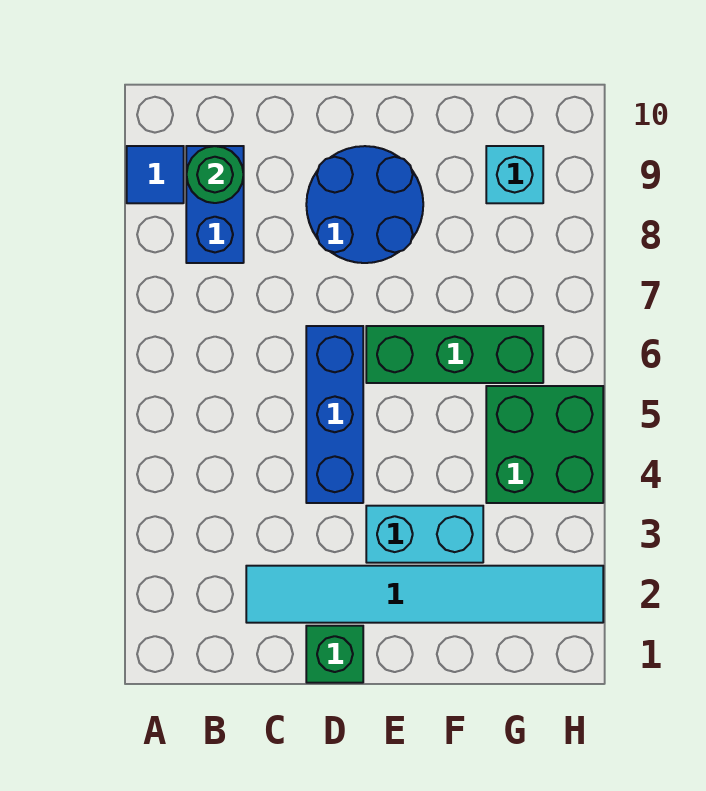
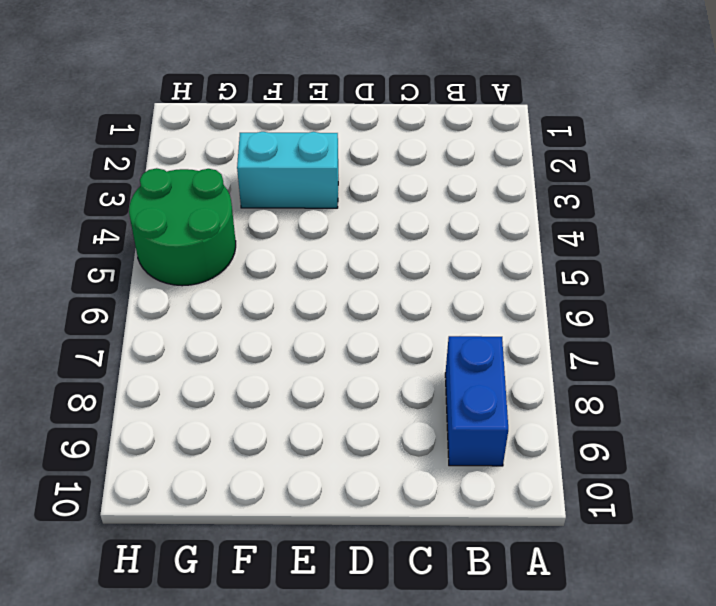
green 2x2 round brick [129,168,236,286] -> green 2x2 brick [486,386,603,503]
none -> blue 1x1 tile [127,146,184,203]
none -> cyan 1x6 tile [246,566,603,623]

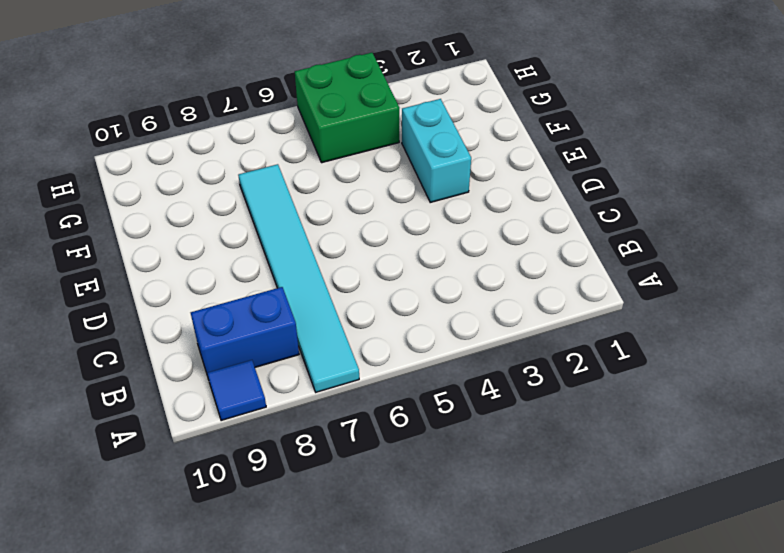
cyan 1x6 tile [238,164,359,392] -> cyan 1x6 tile moved to [246,566,603,623]
none -> green 1x1 brick [306,626,363,683]
none -> blue 1x3 brick [306,326,363,503]

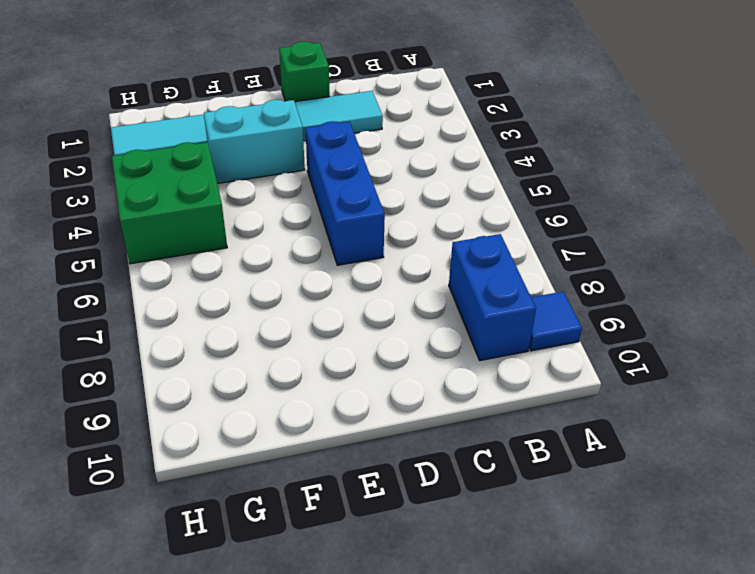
none -> blue 2x2 round brick [306,146,423,263]
none -> green 1x3 brick [366,326,543,383]

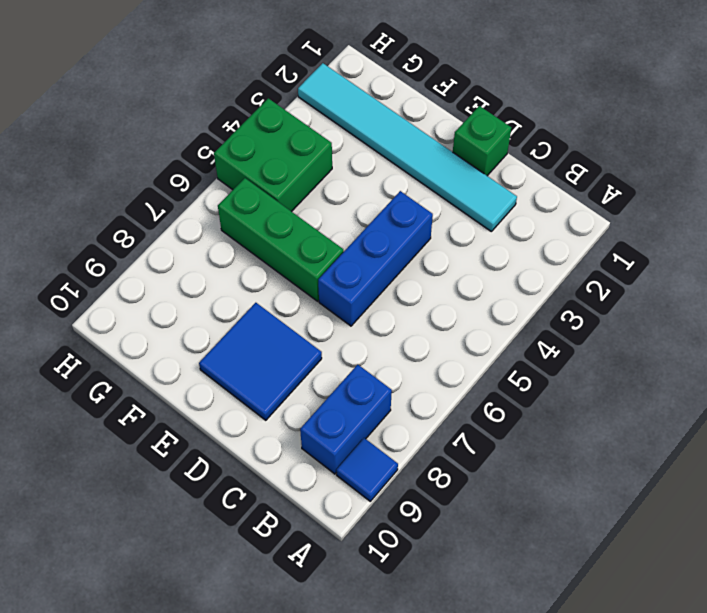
blue 2x2 tile [199,303,322,420] -> blue 2x2 round brick [306,146,423,263]
none -> cyan 1x2 brick [366,506,483,563]
none -> cyan 1x1 brick [486,146,543,203]

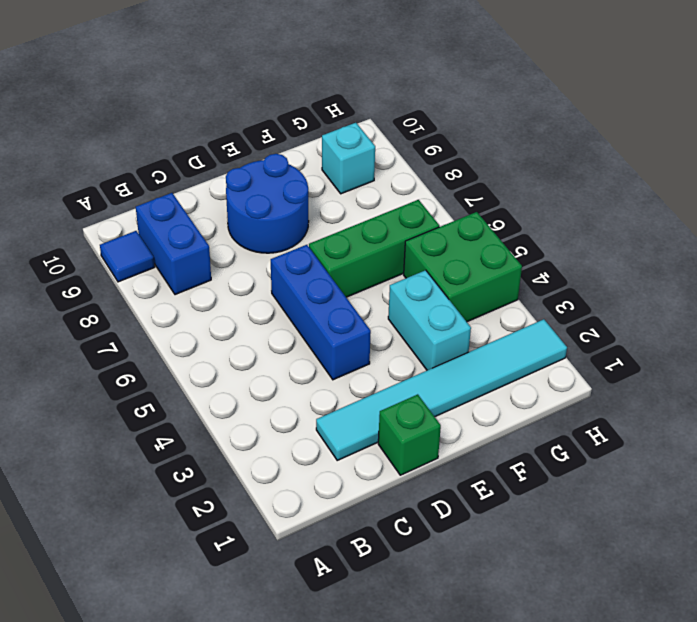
cyan 1x2 brick [388,270,471,370] -> cyan 1x2 brick turned to [366,506,483,563]
none -> green 1x1 round brick [187,146,244,203]

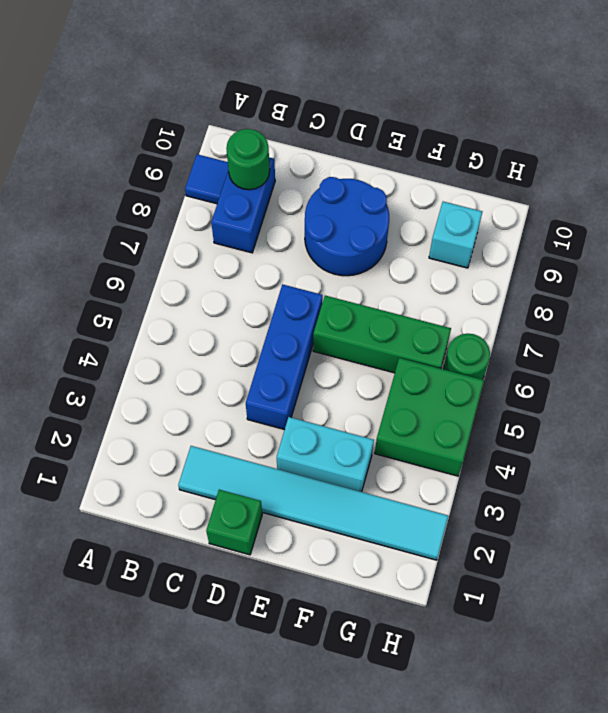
green 1x1 round brick [444,333,490,380] -> none

